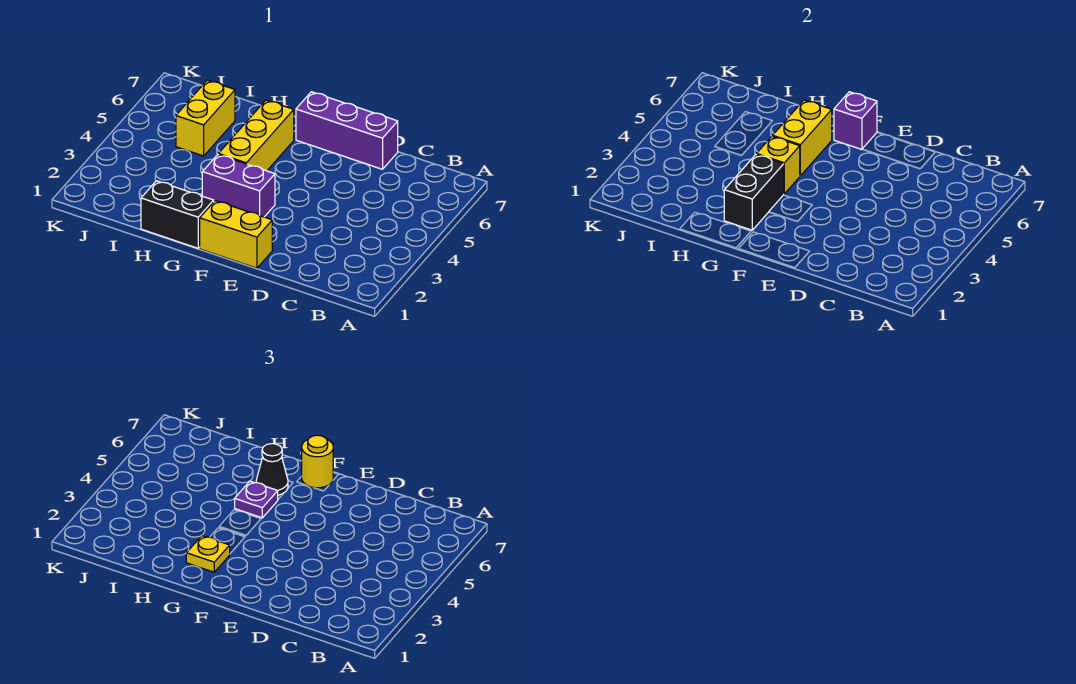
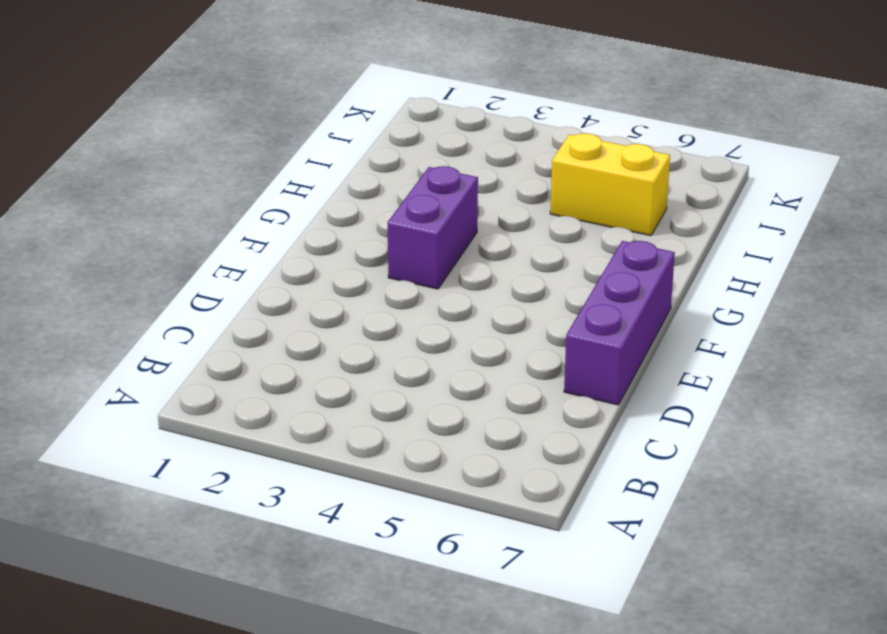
none -> yellow 1x2 brick [200,201,272,268]
none -> black 1x2 brick [141,181,214,248]
none -> yellow 1x3 brick [219,100,294,171]

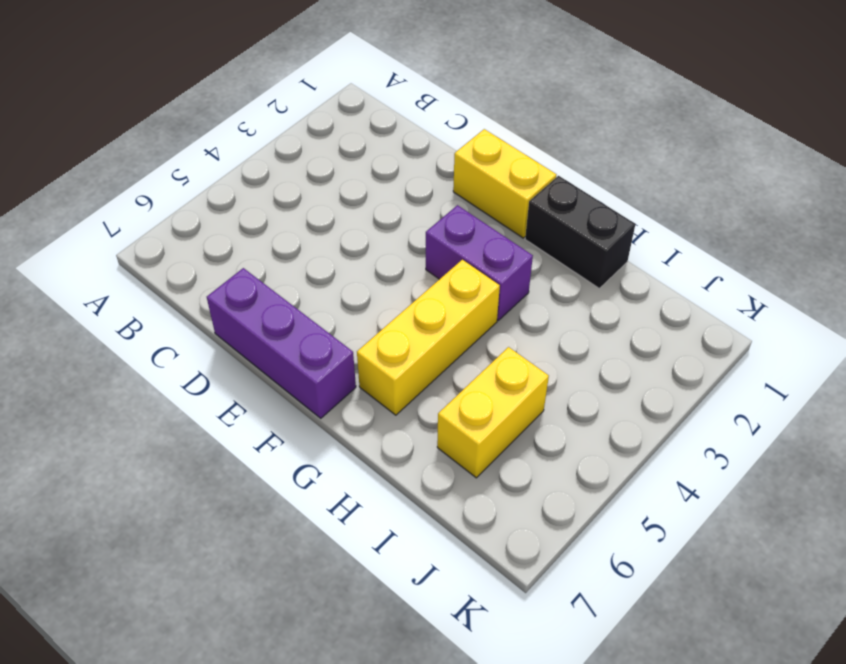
none -> purple 1x1 brick [834,92,877,150]
none -> black 1x2 brick [724,155,784,230]
none -> yellow 1x1 brick [757,136,800,194]

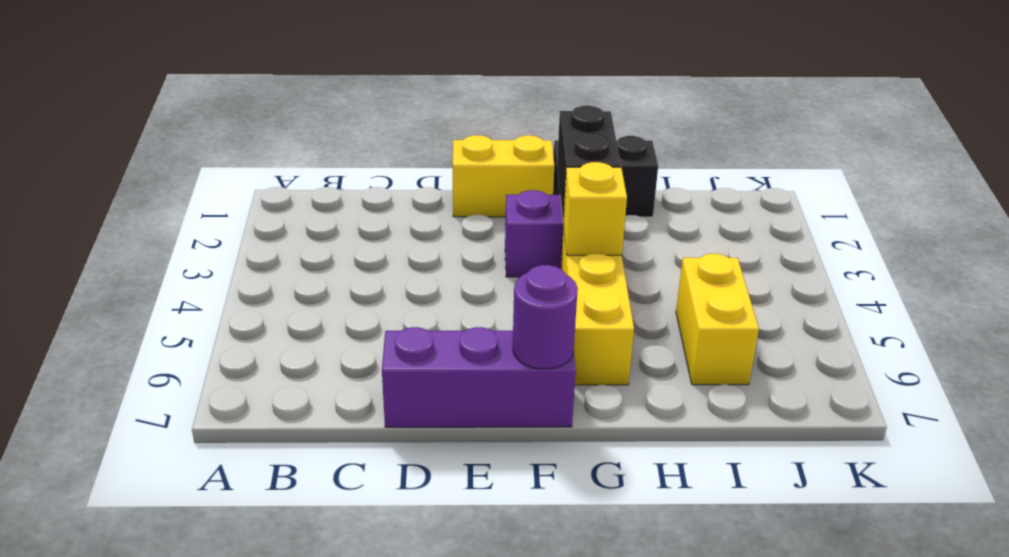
purple 1x1 round brick [513,265,578,369] -> purple 1x1 brick [834,92,877,150]
none -> yellow 1x2 brick [773,100,832,176]
none -> yellow 1x1 round brick [302,435,333,488]
none -> yellow 1x1 plate [186,536,230,572]

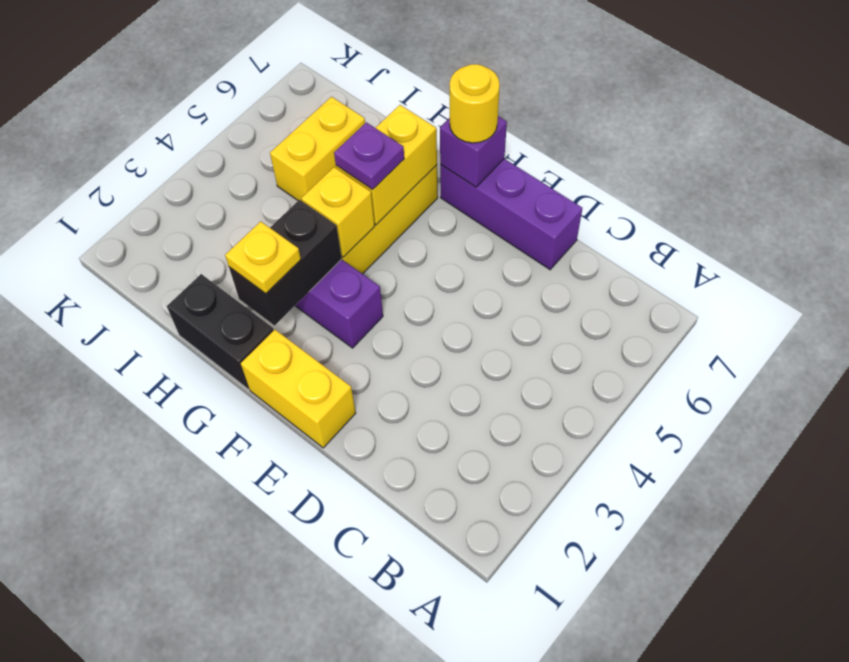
none -> black 1x1 cone [256,444,288,495]

